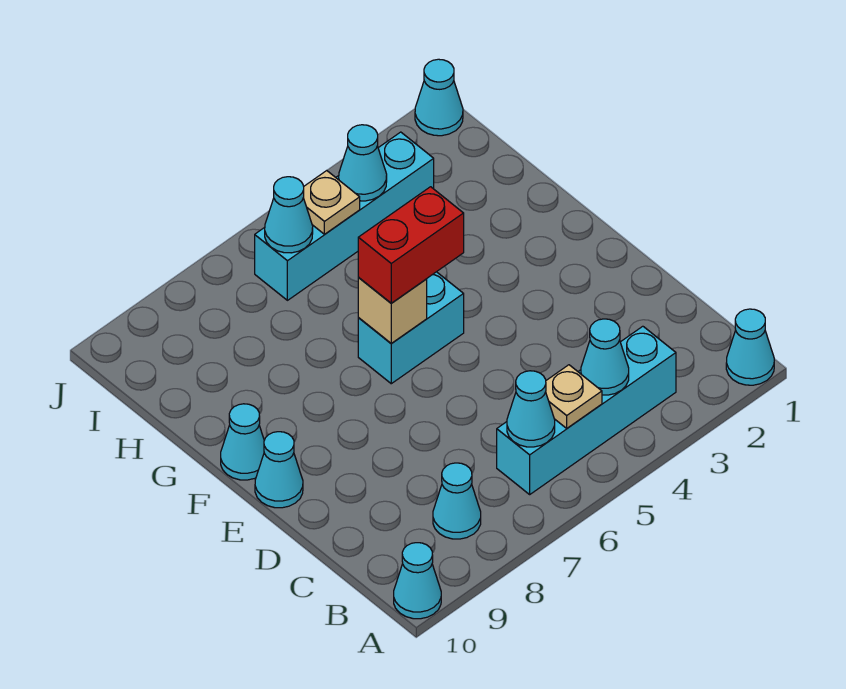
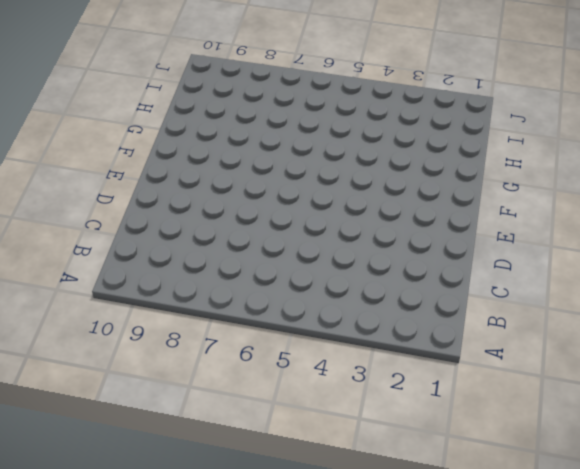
none -> cyan 1x1 cone [726,309,774,385]
none -> cyan 1x1 cone [394,543,441,619]
none -> cyan 1x4 brick [497,326,676,494]

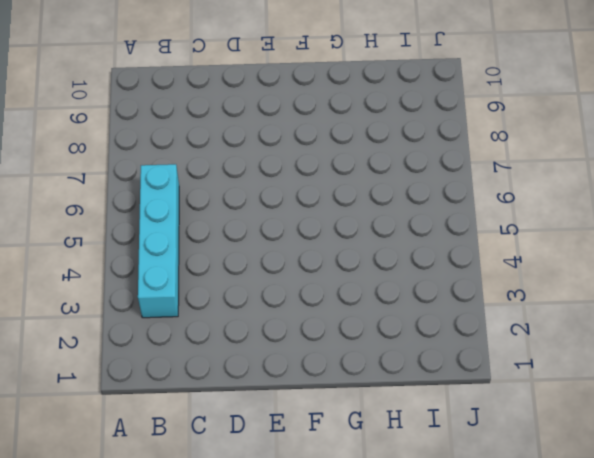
none -> cyan 1x1 cone [726,309,774,385]
none -> cyan 1x1 cone [394,543,441,619]
none -> cyan 1x1 cone [433,463,481,539]

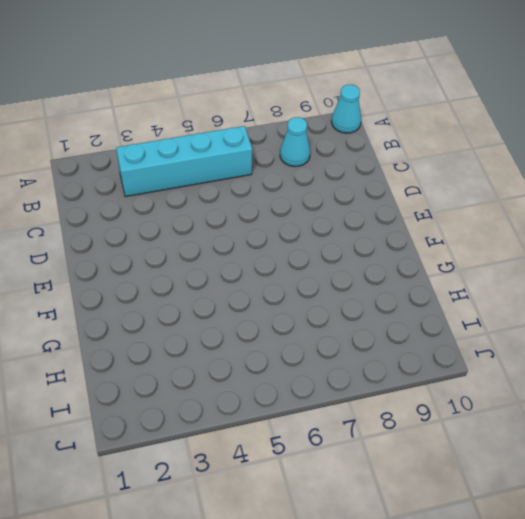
none -> cyan 1x1 cone [726,309,774,385]
none -> cyan 1x1 cone [255,432,303,508]
none -> cyan 1x2 brick [358,272,464,384]

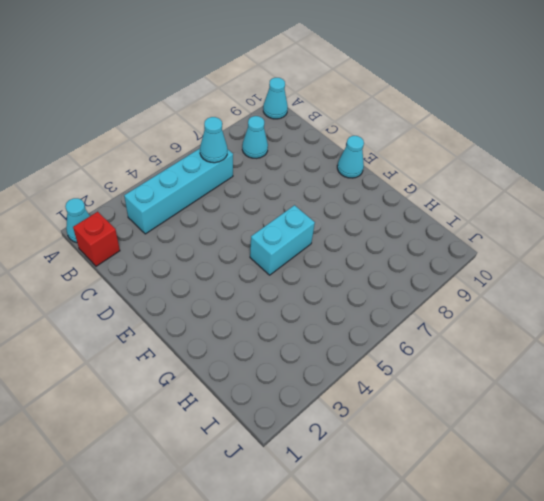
red 1x1 brick [73,212,120,266] -> none
none -> cyan 1x1 cone [221,404,264,480]
none -> cyan 1x4 brick [255,132,434,300]
none -> cyan 1x1 cone [415,59,463,136]

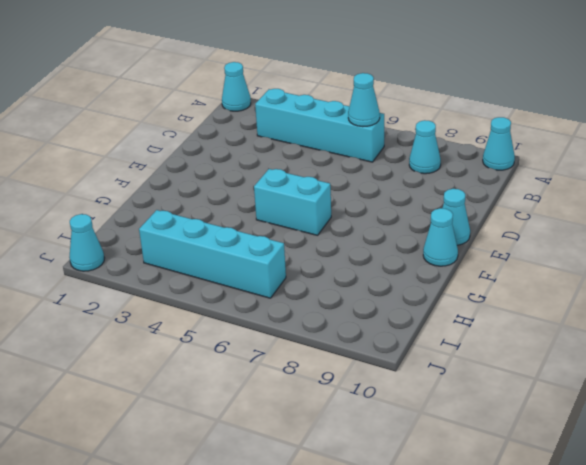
none -> cyan 1x1 cone [581,319,629,395]
none -> tan 1x1 plate [546,365,602,428]
none -> tan 1x1 brick [358,278,427,344]

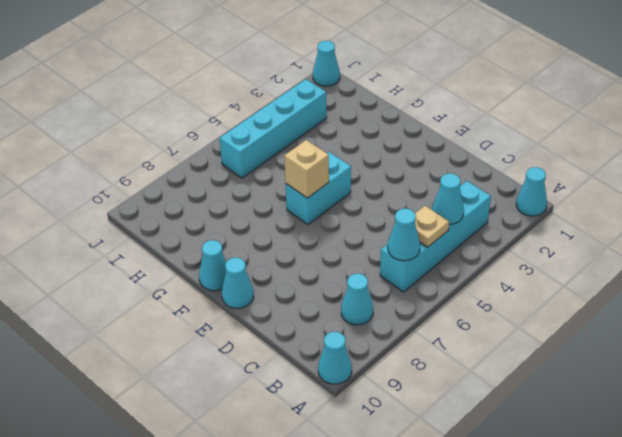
none -> cyan 1x1 cone [339,125,387,201]
none -> tan 1x1 plate [303,171,360,234]
none -> cyan 1x1 cone [265,177,313,253]

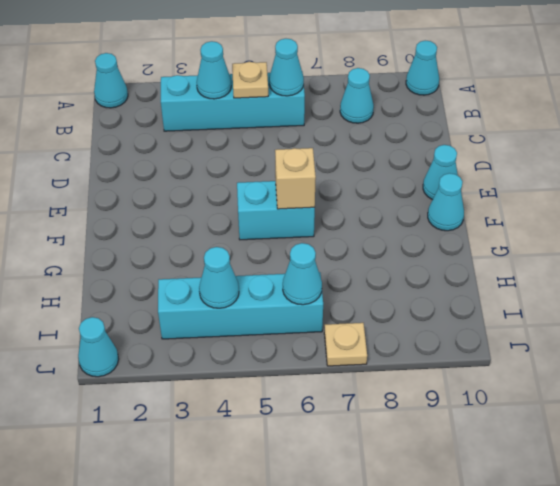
tan 1x1 plate [324,323,367,366] -> tan 1x1 plate moved to [303,171,360,234]
none -> red 1x2 brick [358,187,464,303]

